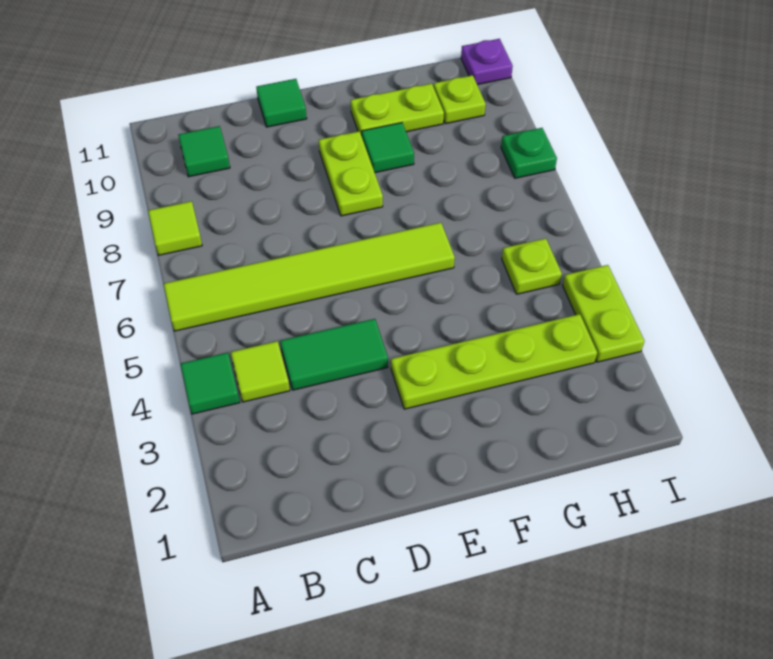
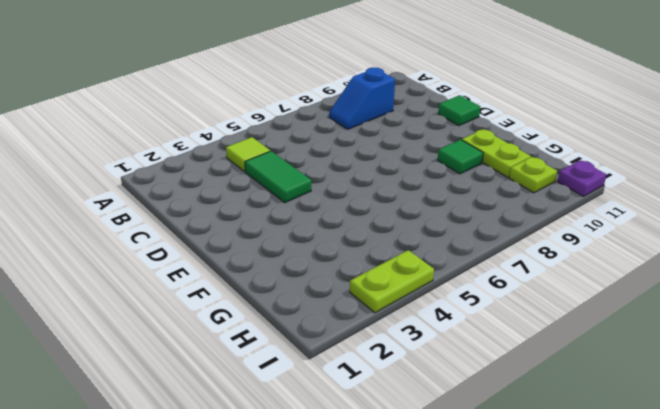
blue 1x2 slope [329,67,395,129] -> none
none -> green 1x1 tile [181,353,240,414]
none -> lime 1x6 tile [164,223,455,331]
none -> lime 1x1 tile [148,201,202,255]

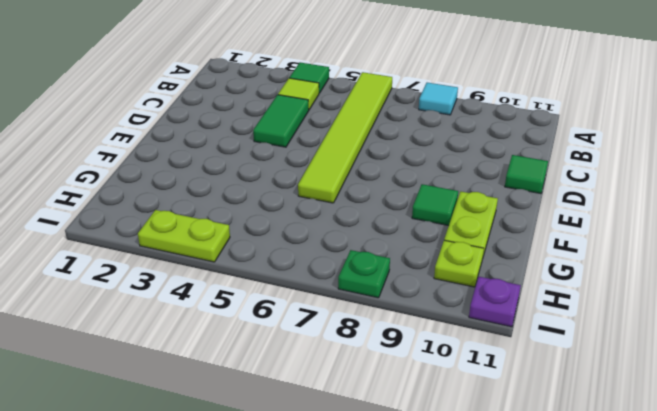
cyan 1x1 tile [419,83,458,115] -> lime 1x1 tile [148,201,202,255]
none -> green 1x1 tile [178,126,230,177]
none -> lime 1x4 plate [391,314,597,409]
none -> lime 1x2 plate [319,131,383,216]

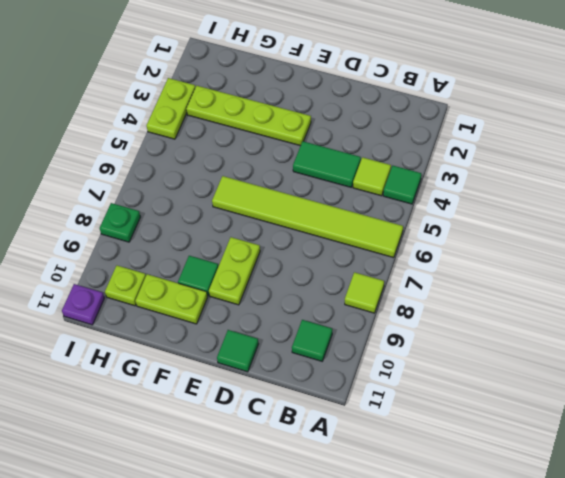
none -> lime 1x1 plate [502,238,562,294]

